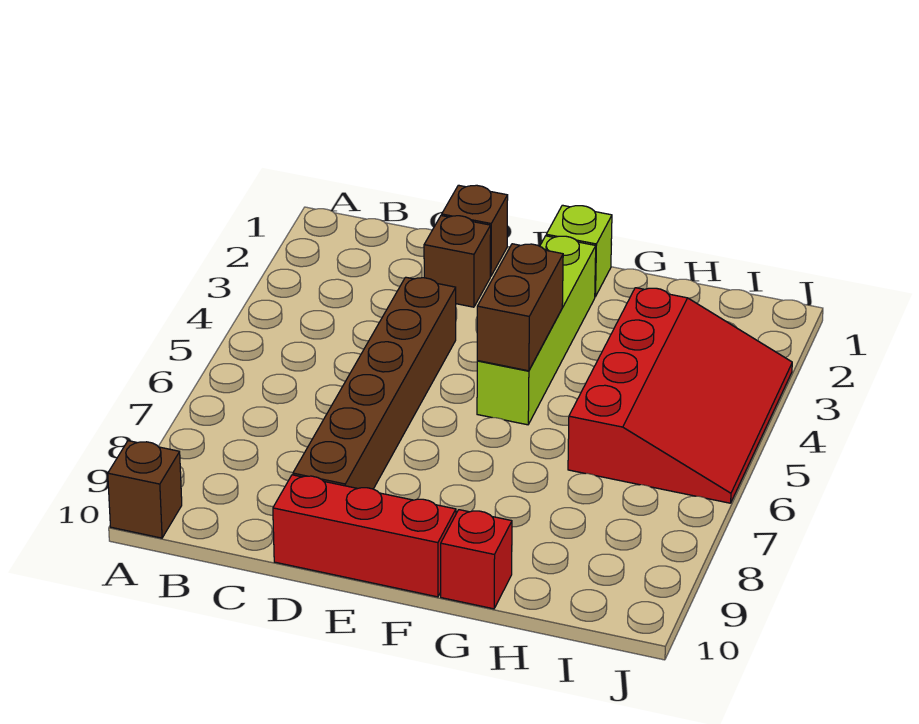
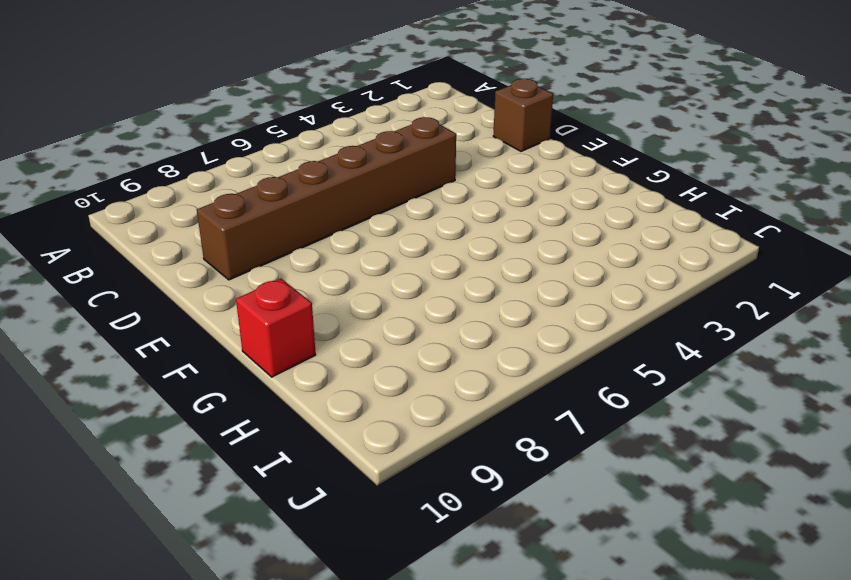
none -> brown 1x1 brick [108,441,182,538]
none -> brown 1x1 brick [424,216,491,307]

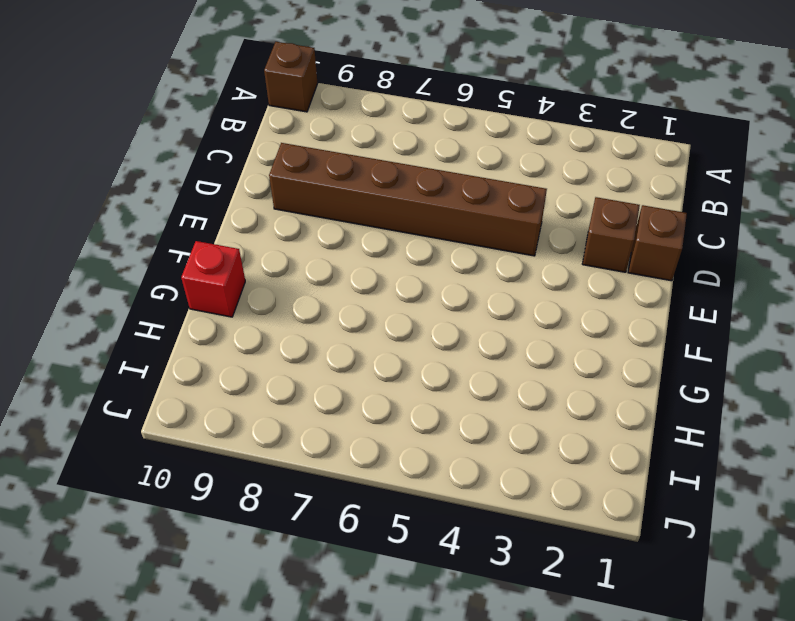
none -> red 1x3 brick [273,475,456,597]
none -> lime 1x1 brick [546,205,612,297]

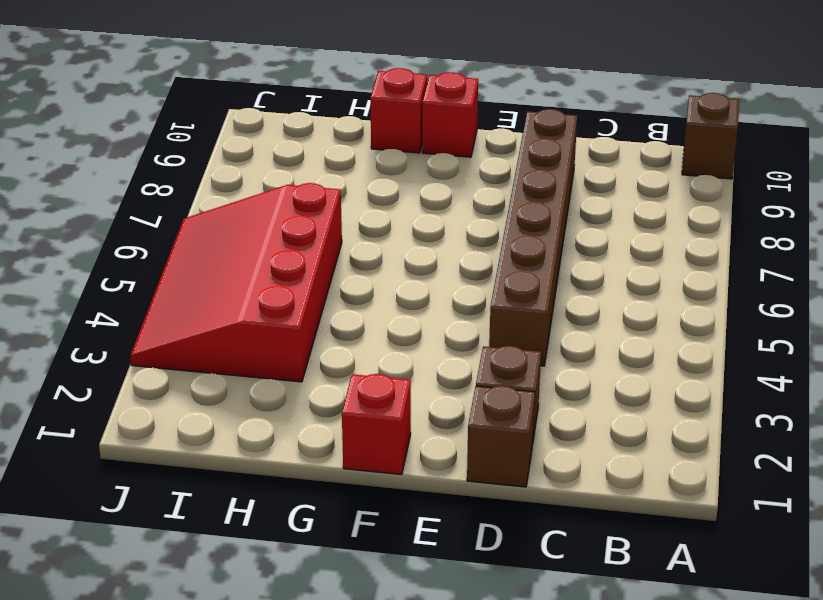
red 1x1 brick [342,374,411,475] -> lime 1x1 brick [546,205,612,297]
red 1x1 brick [422,72,478,157] -> red 1x3 brick [273,475,456,597]
none -> lime 1x4 brick [477,236,596,425]
none -> brown 1x2 brick [477,244,563,371]

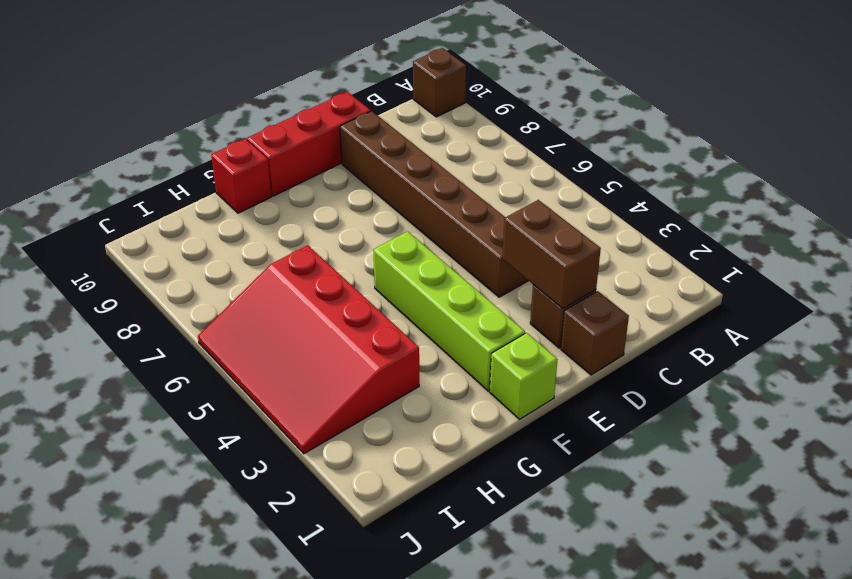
brown 1x2 brick [503,200,601,309] -> brown 1x2 brick moved to [477,244,563,371]

